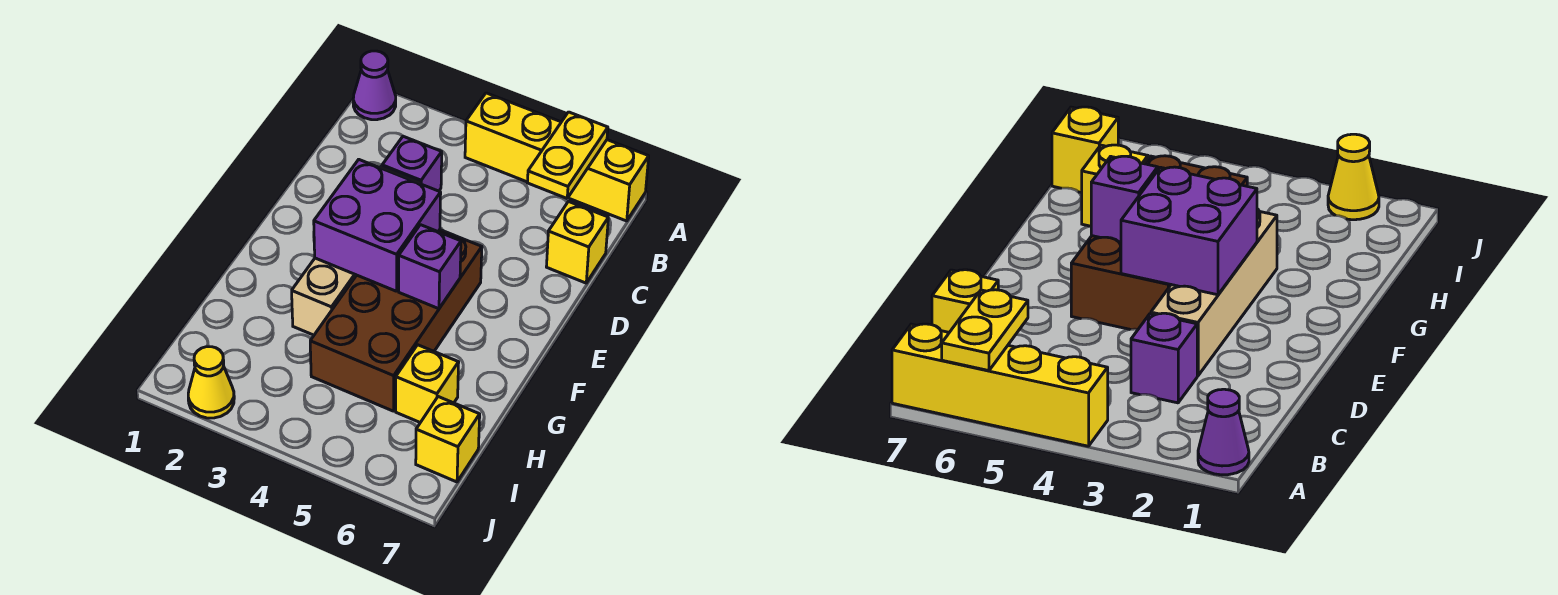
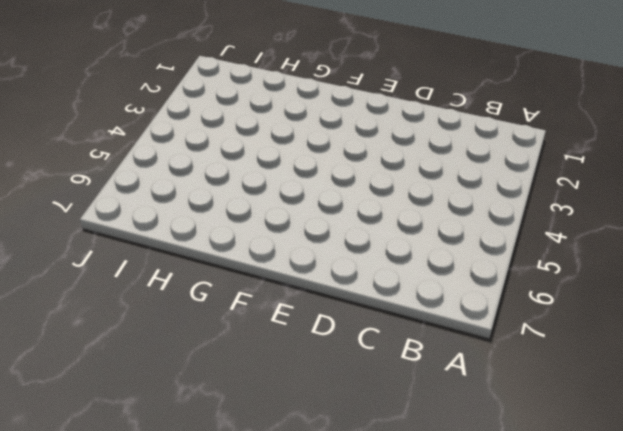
none -> purple 1x1 cone [353,51,396,120]
none -> yellow 1x4 brick [465,93,649,221]
none -> purple 1x1 brick [382,136,442,191]

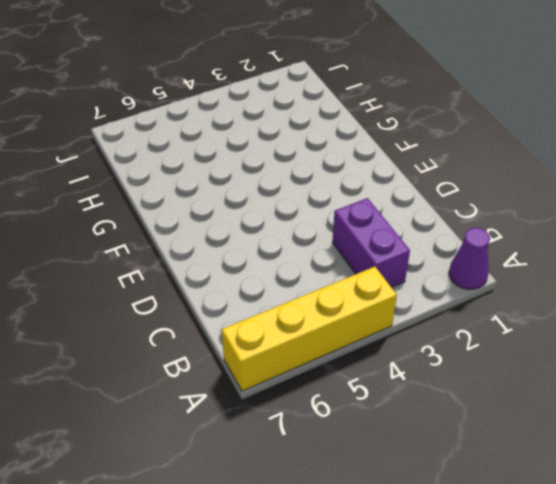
purple 1x2 brick [332,198,410,288] -> purple 1x1 brick [382,136,442,191]
none -> yellow 1x1 brick [546,202,608,283]
none -> tan 1x4 brick [292,167,420,335]
none -> brown 2x4 brick [310,230,482,411]

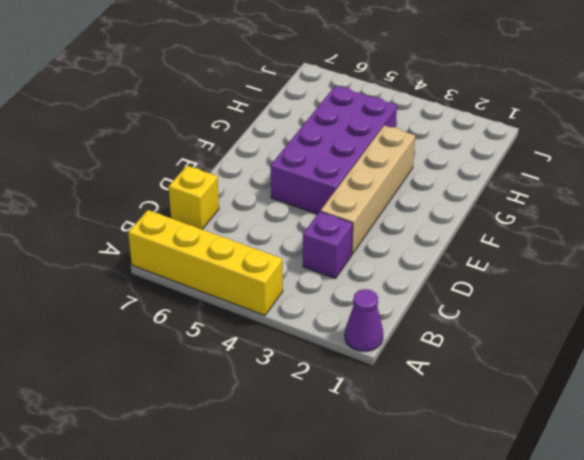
purple 2x4 brick [271,86,397,214] -> brown 2x4 brick [310,230,482,411]
none -> yellow 1x1 brick [396,345,459,423]
none -> yellow 1x1 brick [416,397,480,482]
none -> yellow 1x1 cone [188,347,234,418]

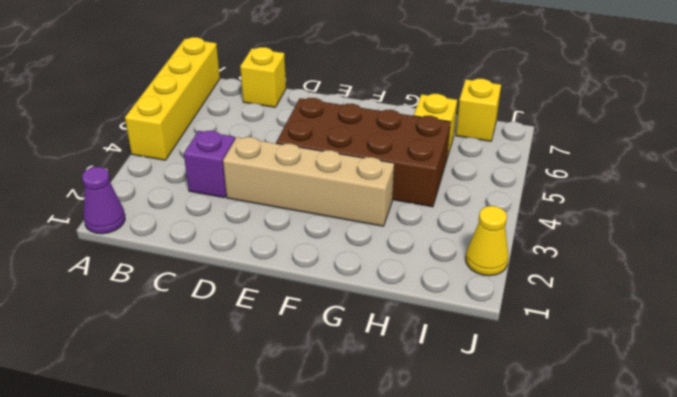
none -> yellow 1x2 plate [527,112,608,198]
none -> purple 2x2 brick [314,160,441,291]
none -> purple 1x1 brick [399,225,461,309]

